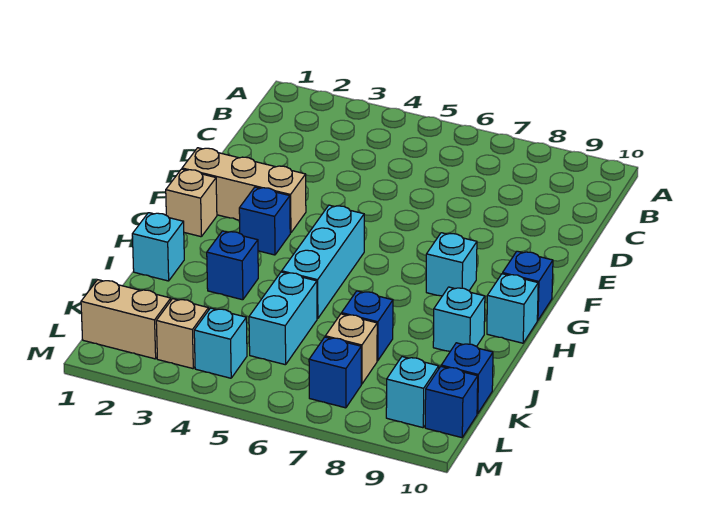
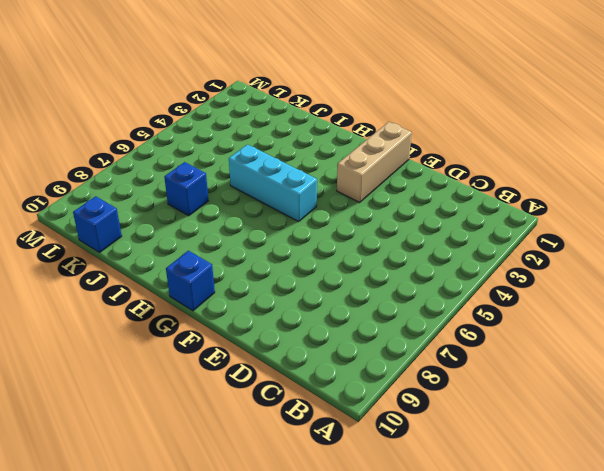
none -> tan 1x1 brick [166,169,217,237]
none -> blue 1x1 brick [239,187,290,255]
none -> cyan 1x1 brick [426,233,477,296]

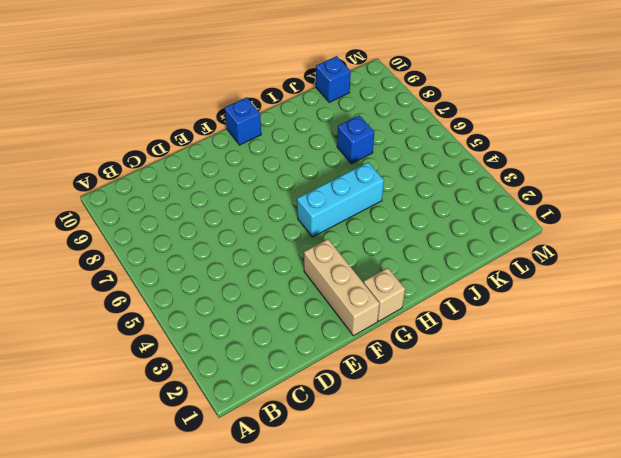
none -> blue 1x1 brick [239,187,290,255]
none -> cyan 1x1 brick [426,233,477,296]
none -> cyan 1x1 brick [487,274,538,343]

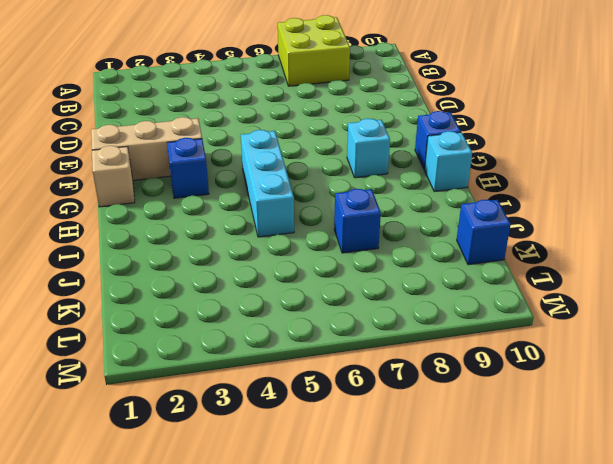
lime 2x2 brick [278,15,350,86] -> none
none -> cyan 1x1 brick [132,213,184,281]
none -> blue 1x1 brick [207,231,258,300]
none -> cyan 1x1 brick [433,287,485,352]

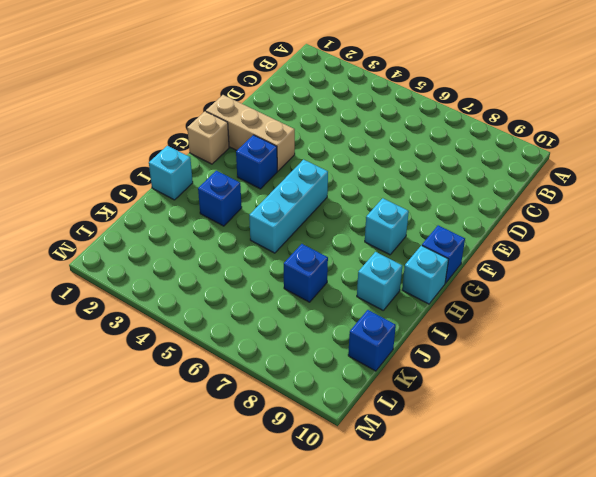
none -> cyan 1x2 brick [249,272,317,365]
none -> tan 1x1 brick [325,314,377,384]
none -> tan 1x2 brick [81,280,171,359]

